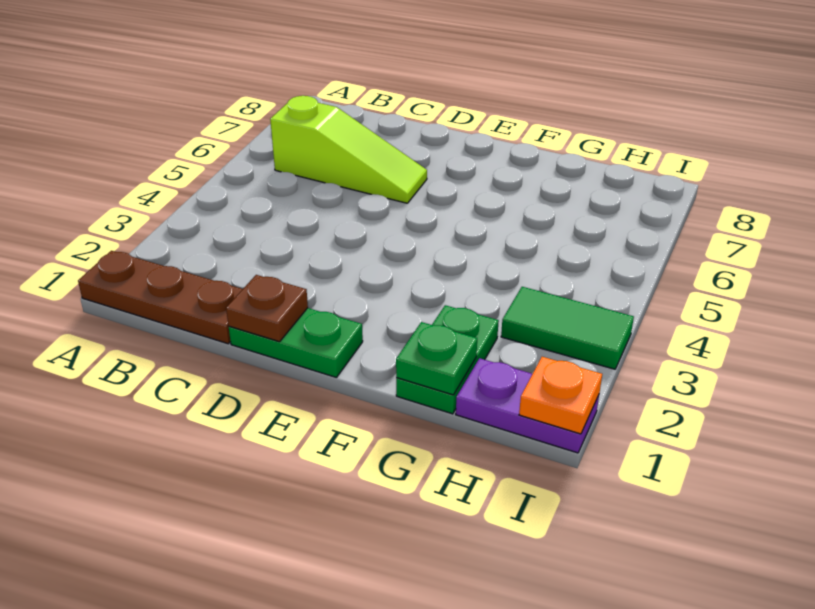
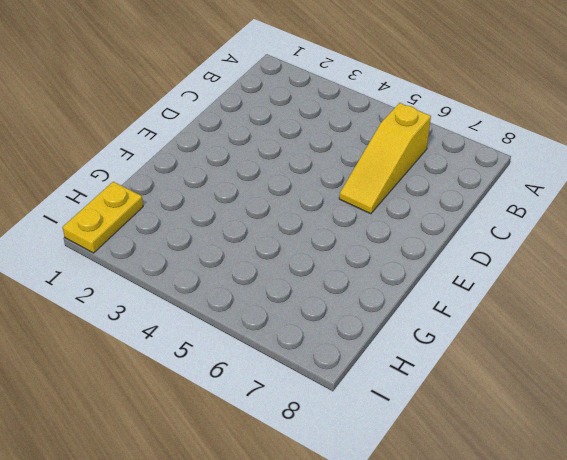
yellow 1x3 slope [339,103,431,214] -> lime 1x3 slope [270,96,427,203]
yellow 1x2 plate [63,182,143,253] -> purple 1x2 plate [456,358,599,453]
none -> brown 1x3 plate [78,251,243,344]
none -> green 1x2 plate [229,308,363,378]

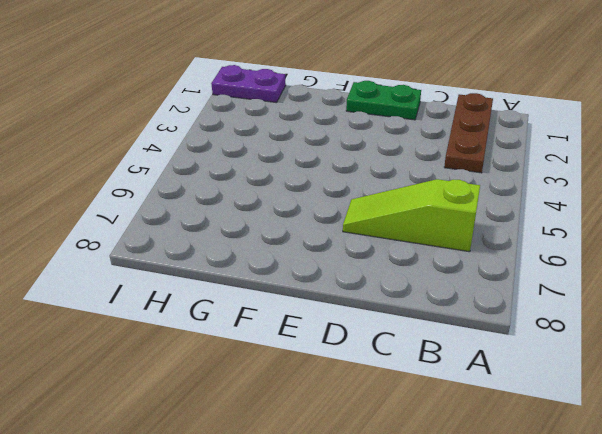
brown 1x3 plate [444,93,493,173] -> brown 1x3 plate turned to [78,251,243,344]
none -> green 1x2 plate [396,305,499,414]
none -> green 1x2 tile [501,287,634,369]

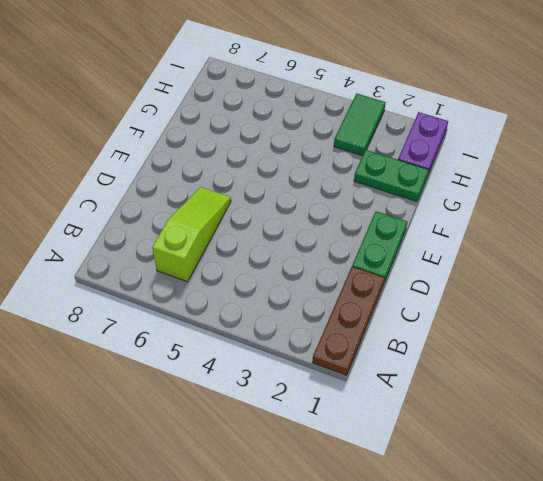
none -> brown 1x1 plate [226,275,308,342]
none -> green 1x1 plate [396,322,477,395]

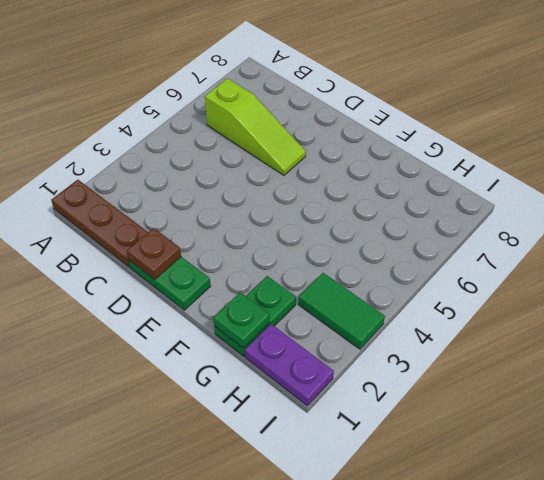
none -> orange 1x1 plate [519,357,602,434]

